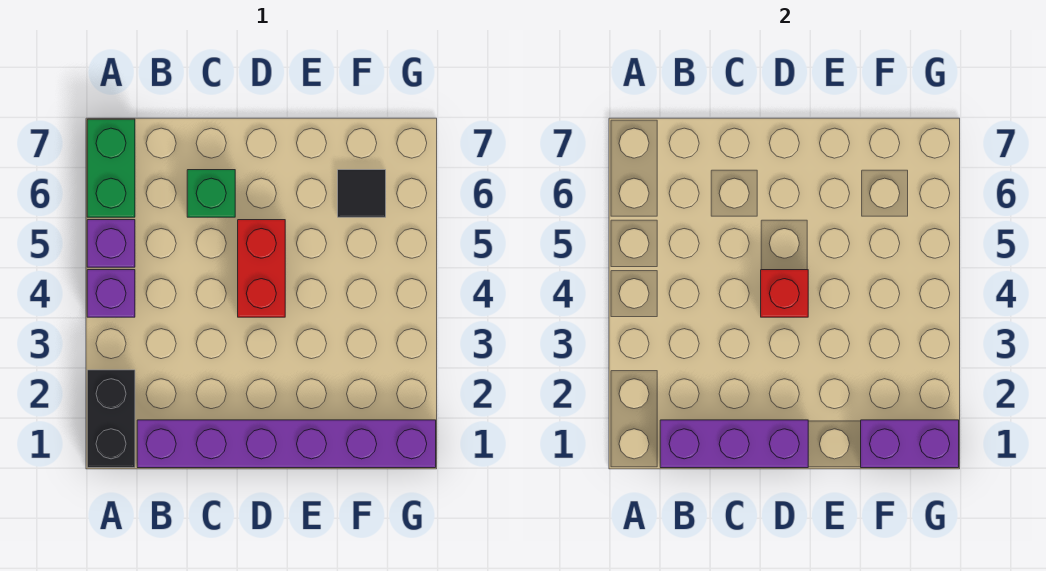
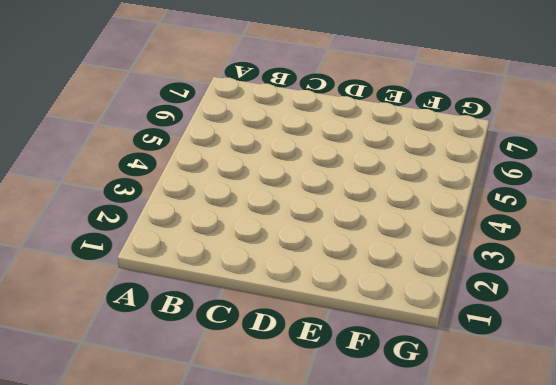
none -> black 1x2 brick [87,370,135,468]
none -> purple 1x1 brick [87,270,135,317]

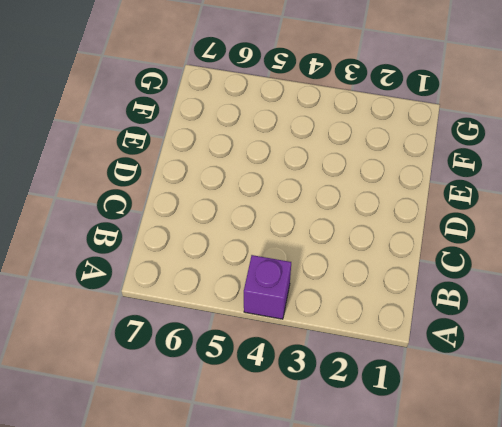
none -> black 1x2 brick [87,370,135,468]
none -> purple 1x1 brick [87,220,135,267]

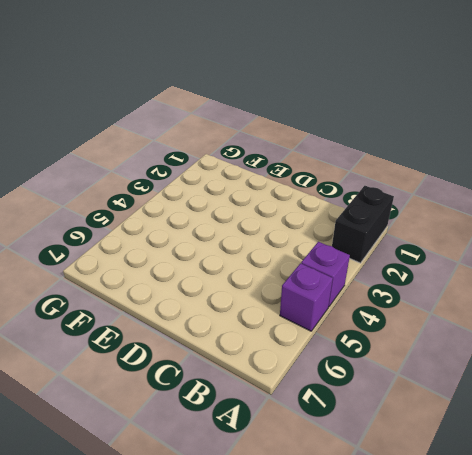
none -> green 1x2 brick [87,119,135,217]
none -> purple 1x6 brick [137,420,436,468]

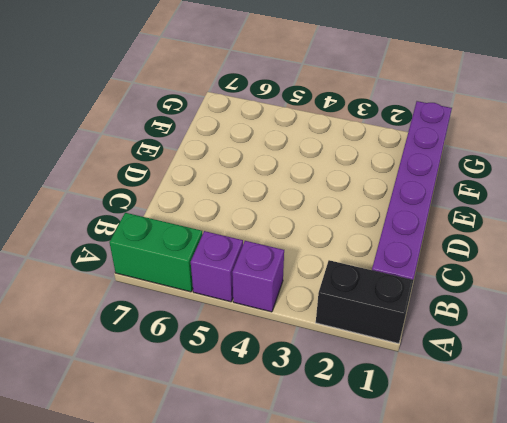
none -> green 1x1 brick [187,170,235,217]
none -> red 1x2 brick [238,220,285,317]

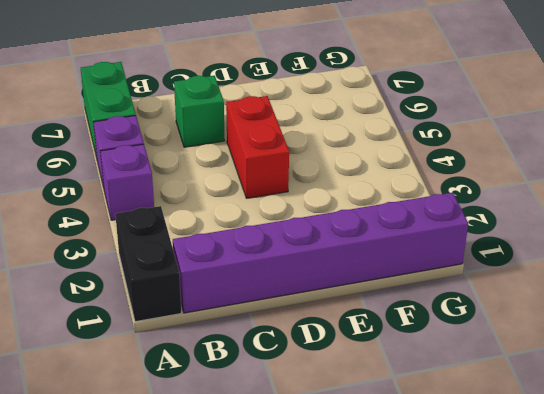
none -> black 1x1 tile [338,170,386,217]
none -> purple 1x3 brick [660,420,808,468]

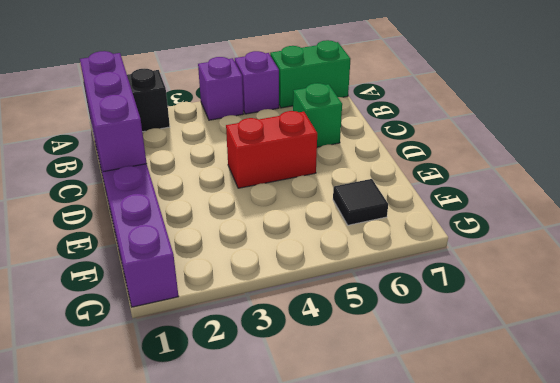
none -> red 1x1 brick [761,270,808,317]
none -> purple 1x2 brick [861,420,959,468]

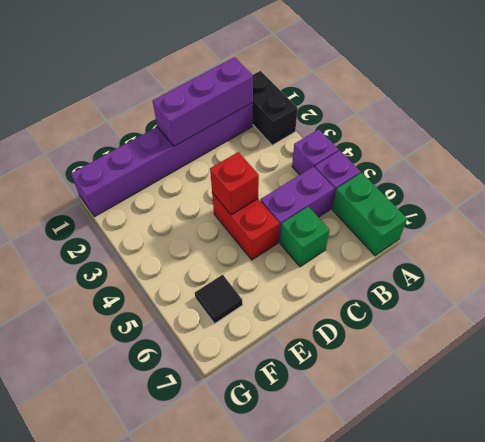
purple 1x2 brick [261,167,334,242] -> purple 1x2 brick moved to [861,420,959,468]

